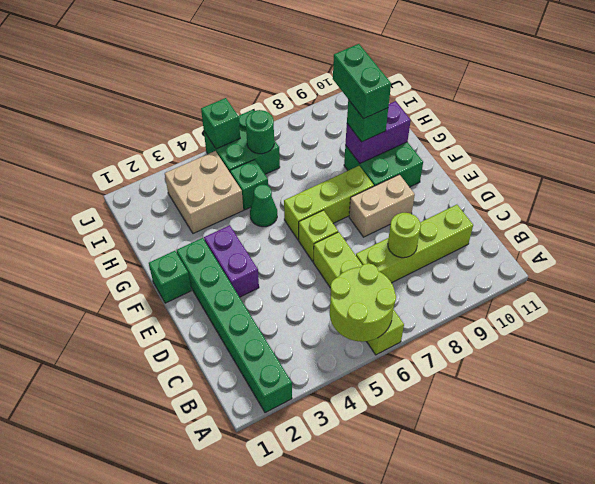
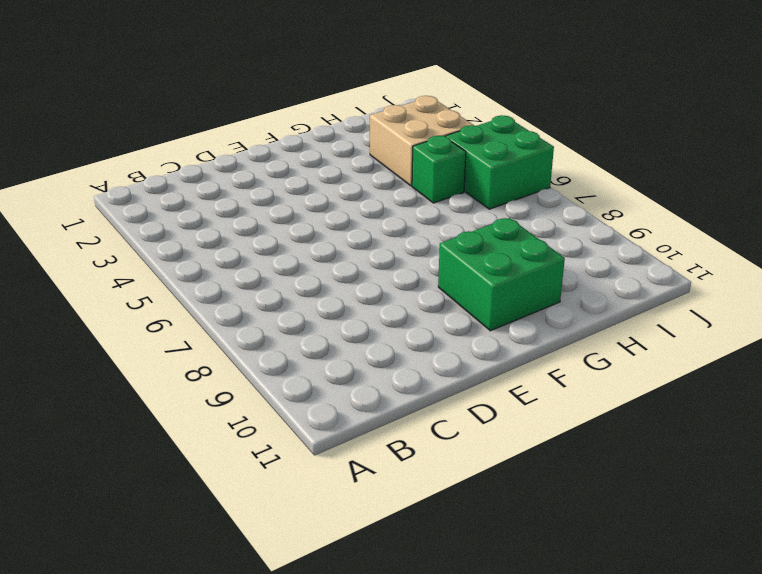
none -> green 1x6 brick [177,238,292,413]
none -> lime 1x4 brick [313,232,404,355]
none -> lime 1x4 brick [356,205,473,283]

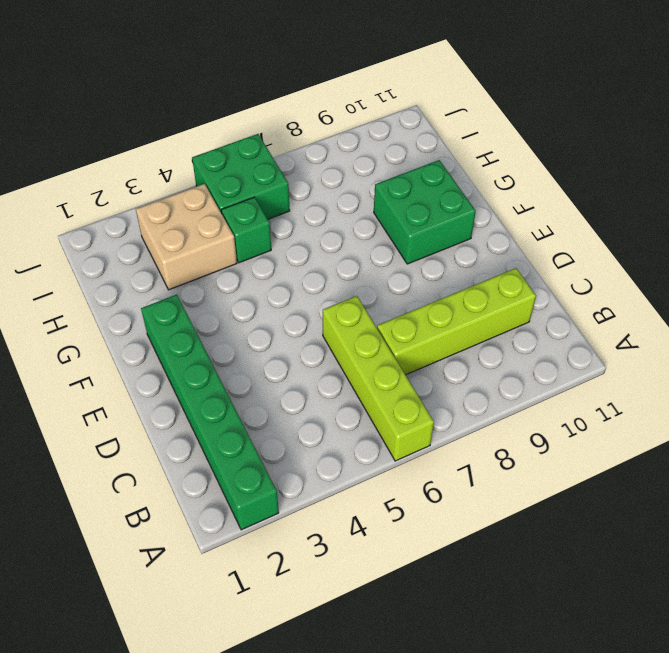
none -> purple 1x2 brick [204,225,259,297]
none -> lime 1x1 brick [299,210,338,261]
none -> tan 1x2 brick [349,175,415,237]

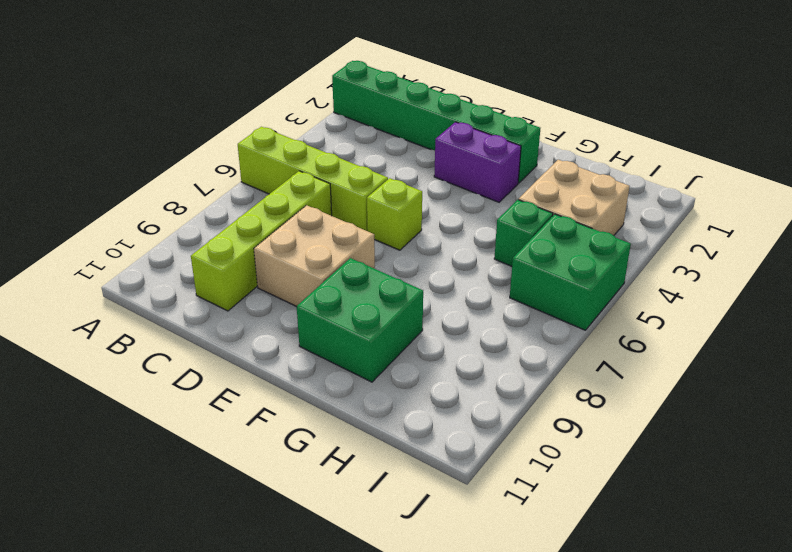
tan 2x2 brick [254,205,375,307] -> tan 1x2 brick [349,175,415,237]
none -> green 1x1 brick [149,251,191,303]
none -> lime 1x3 brick [284,166,374,240]
none -> green 1x1 cone [250,185,277,227]

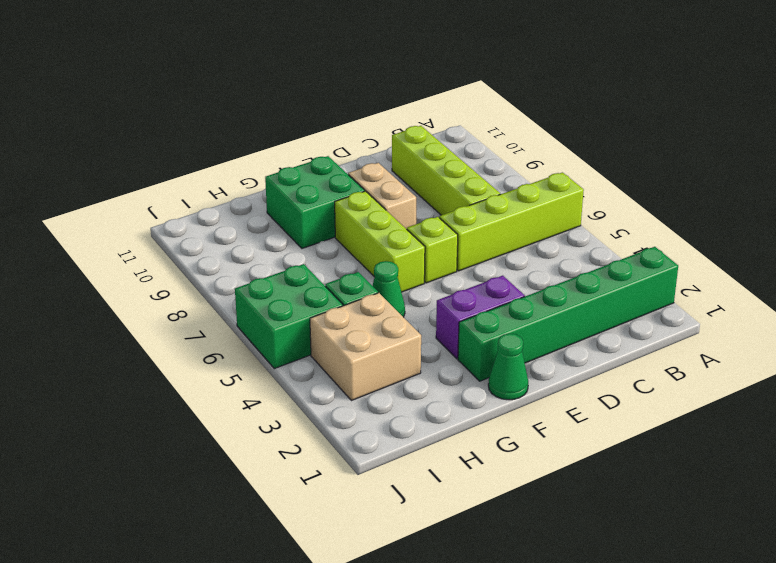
green 1x1 cone [488,334,528,400] -> green 1x1 brick [149,251,191,303]
none -> lime 2x2 round brick [330,263,396,342]
none -> lime 1x1 round brick [388,213,421,258]
none -> purple 1x2 brick [345,101,411,163]

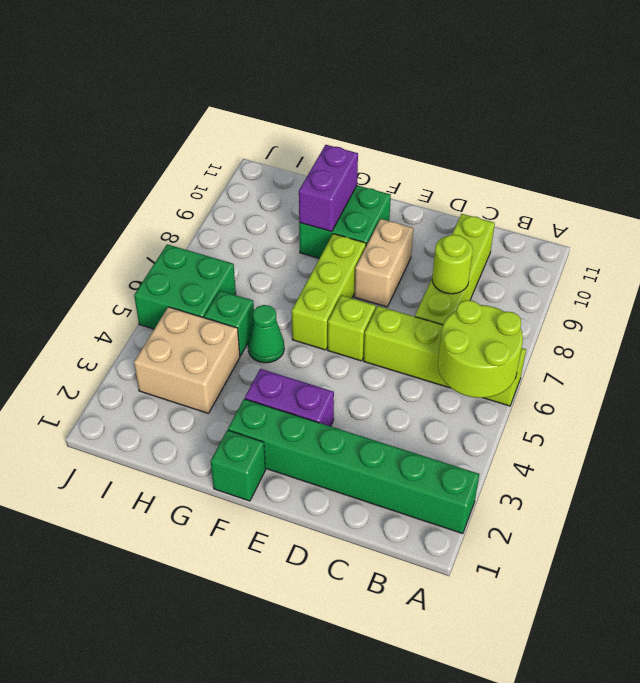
none -> green 1x1 round brick [246,110,274,154]
none -> green 1x1 brick [201,98,240,149]
none -> green 1x1 brick [347,100,388,142]

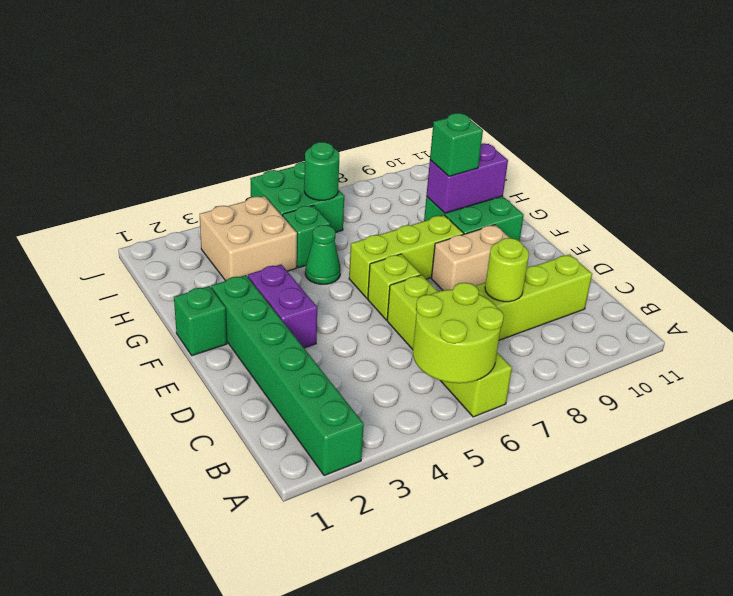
none -> green 1x1 brick [201,98,240,149]
none -> green 1x2 brick [333,44,391,119]

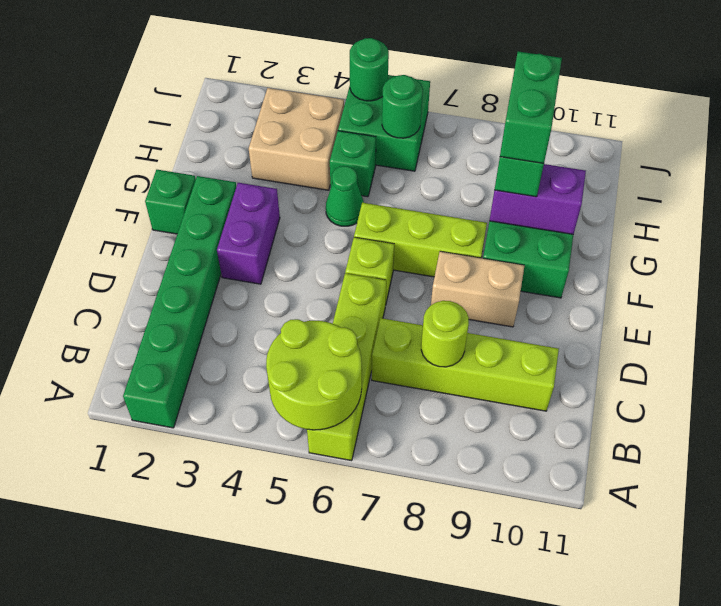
green 1x1 round brick [350,38,389,101] -> green 1x1 brick [201,98,240,149]

